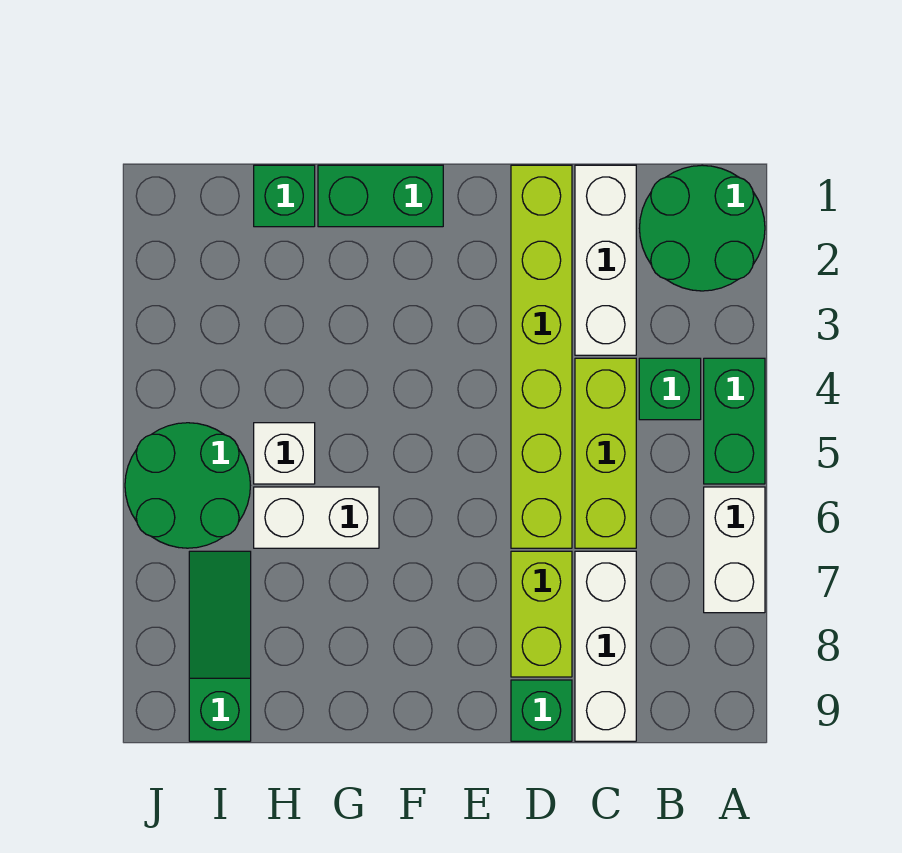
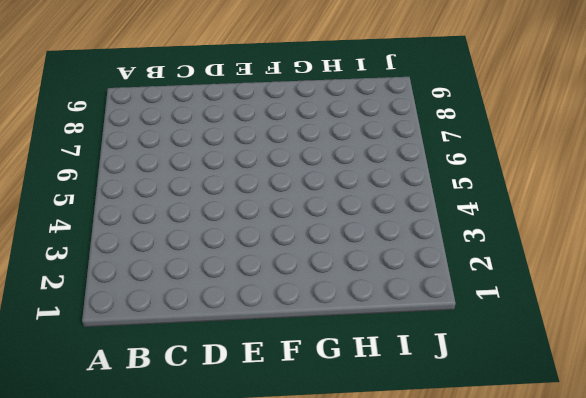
none -> green 2x2 round brick [639,165,765,291]
none -> green 1x2 brick [704,358,765,484]
none -> white 1x2 brick [704,487,765,613]

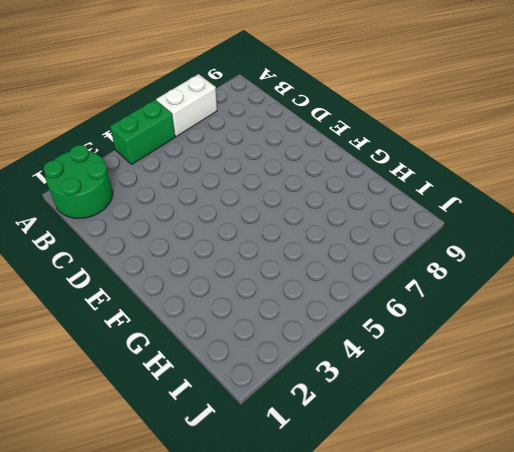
none -> green 1x1 brick [639,358,701,420]
none -> white 1x3 brick [575,165,636,355]
none -> lime 1x3 brick [575,358,636,548]

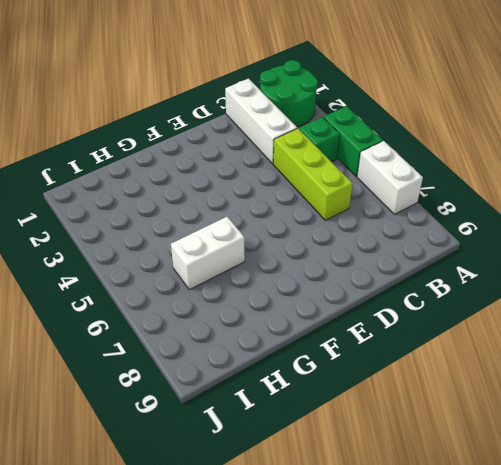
none -> white 1x3 brick [575,551,636,741]
none -> lime 1x6 brick [511,165,572,548]
none -> lime 1x2 brick [511,551,572,677]

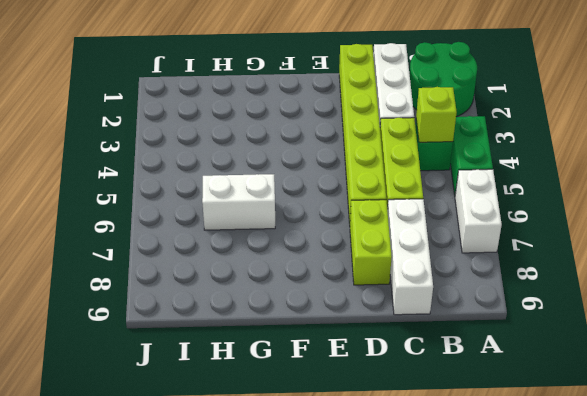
lime 1x1 brick [416,87,457,142] -> none
none -> green 1x1 brick [511,680,572,741]
none -> green 1x2 brick [318,165,443,227]
none -> green 1x1 brick [254,165,315,227]

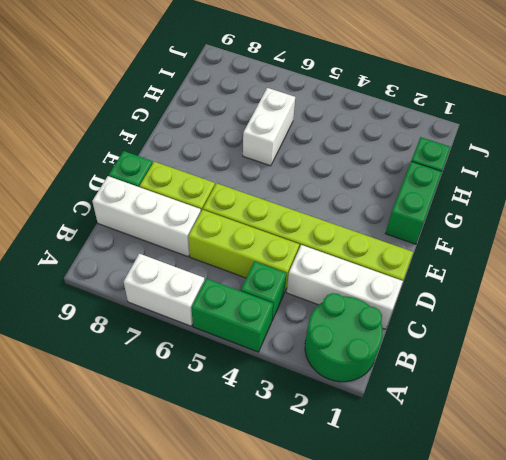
none -> white 1x1 brick [254,423,315,484]
none -> green 2x2 round brick [125,423,250,548]
none -> green 1x3 slope [189,551,251,741]

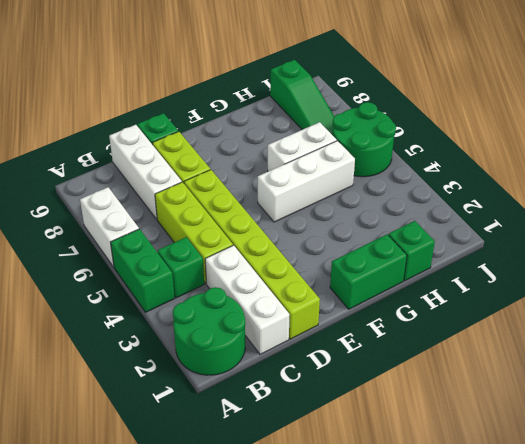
white 1x3 brick [258,141,355,222] -> white 1x1 brick [254,423,315,484]

